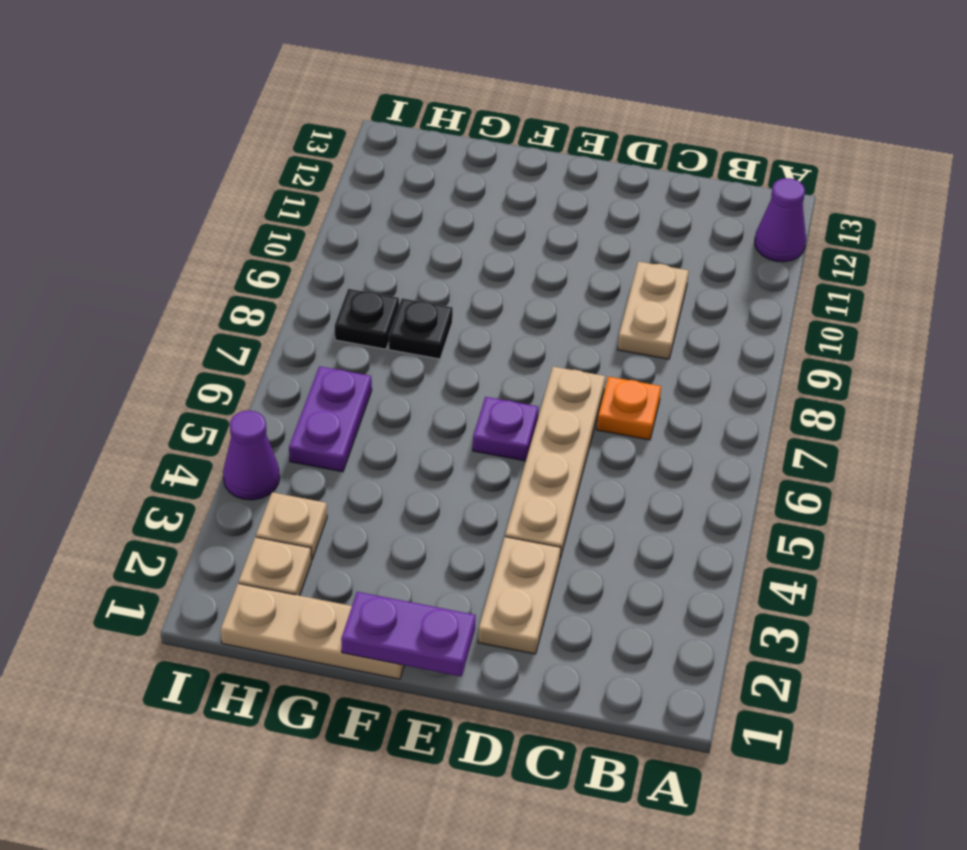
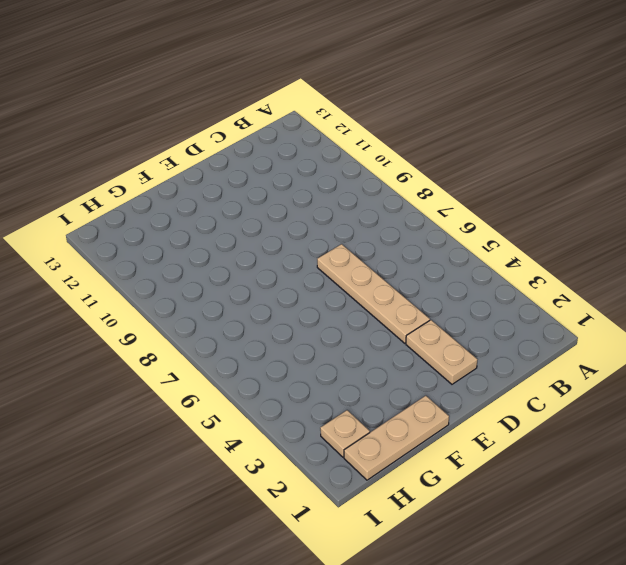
none -> purple 1x1 cone [755,178,806,262]
none -> orange 1x1 plate [597,377,661,440]
none -> tan 1x2 plate [618,262,689,359]

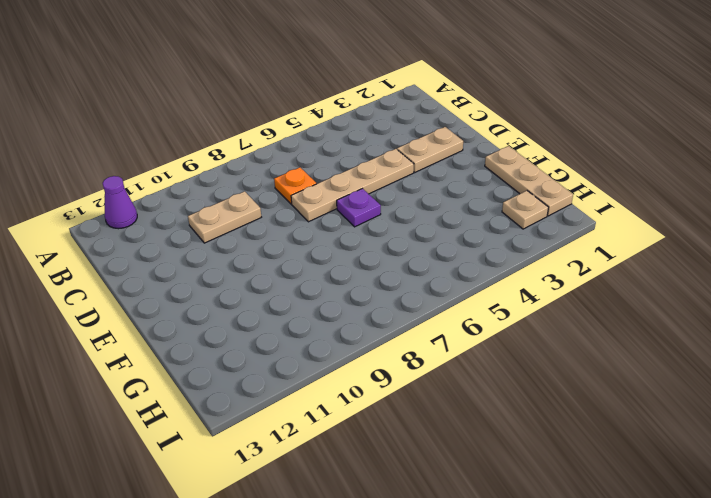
none -> black 1x1 plate [389,298,453,359]
none -> tan 1x1 plate [256,492,327,560]
none -> purple 1x2 plate [289,366,372,472]

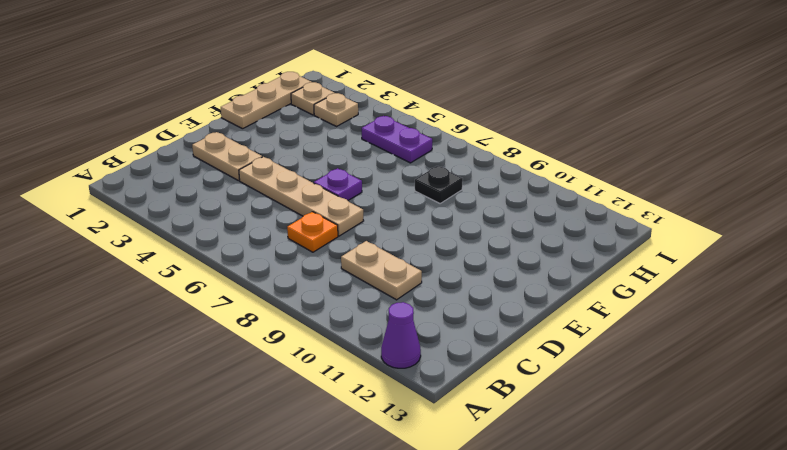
none -> black 1x1 plate [335,289,399,349]
none -> purple 1x1 cone [223,411,280,500]
none -> purple 1x2 plate [341,592,476,677]

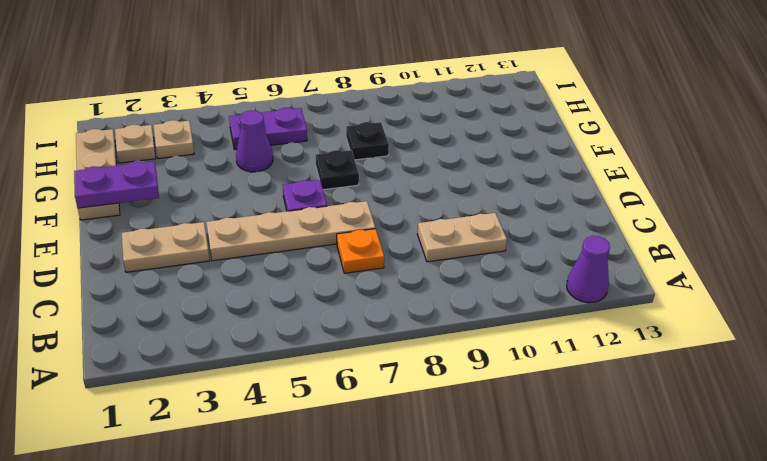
purple 1x2 plate [74,161,159,208] -> purple 1x2 plate turned to [341,592,476,677]
black 1x1 plate [315,150,359,190] -> black 1x1 plate moved to [335,289,399,349]
purple 1x1 cone [236,110,273,172] -> purple 1x1 cone moved to [223,411,280,500]

